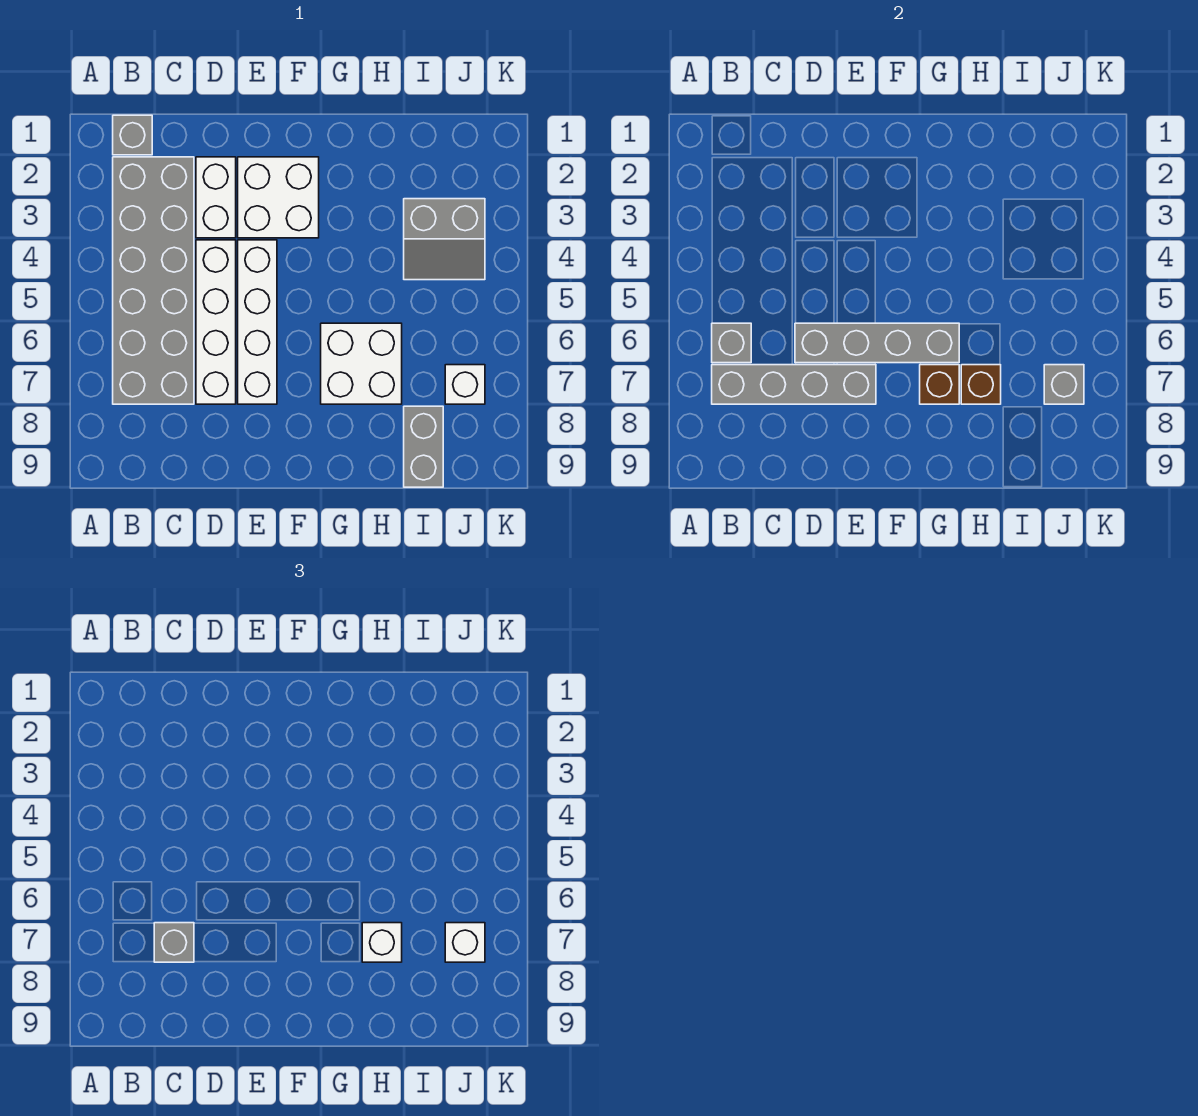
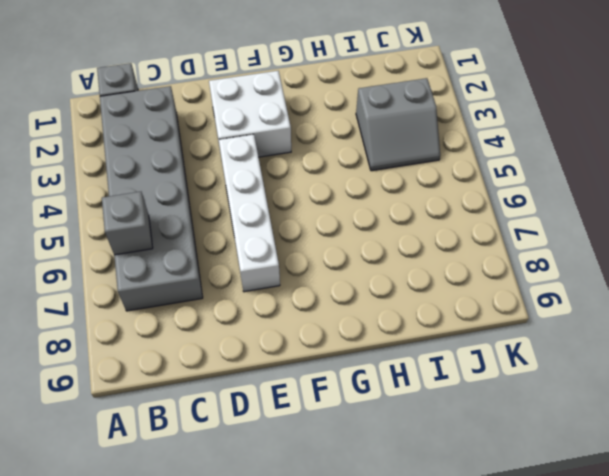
none -> white 1x2 brick [196,157,236,238]
none -> white 1x4 brick [196,240,236,404]
none -> white 2x2 brick [321,323,402,404]

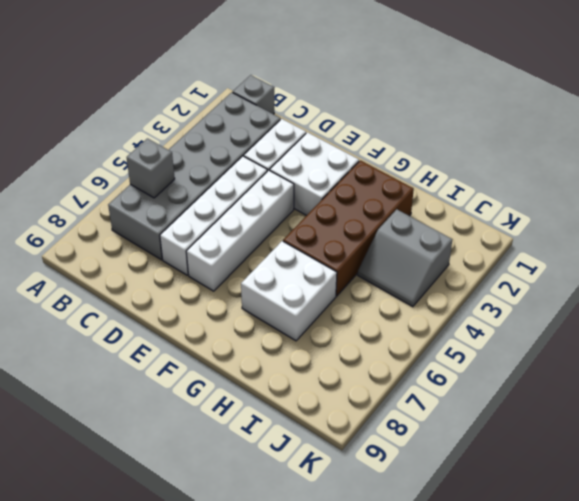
brown 2x4 brick [283,160,414,296] -> none
none -> grey 1x2 brick [404,406,443,487]
none -> white 1x1 brick [445,365,485,404]
none -> grey 1x4 brick [712,365,876,404]

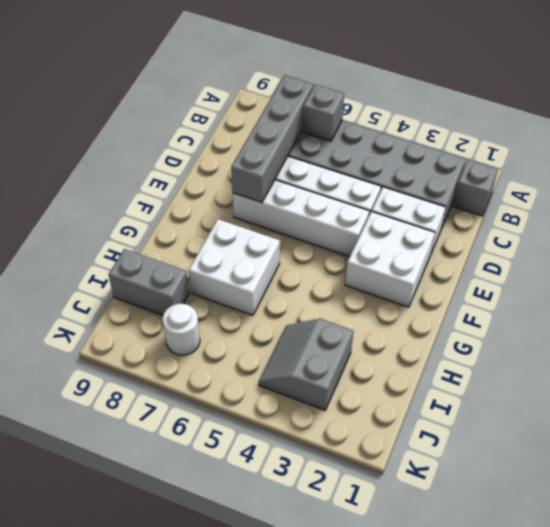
white 1x1 round brick [163,304,200,355] -> white 1x1 brick [445,365,485,404]
none -> grey 1x4 brick [795,323,959,363]
none -> brown 1x1 brick [920,365,959,404]
none -> brown 1x1 brick [961,365,1001,404]

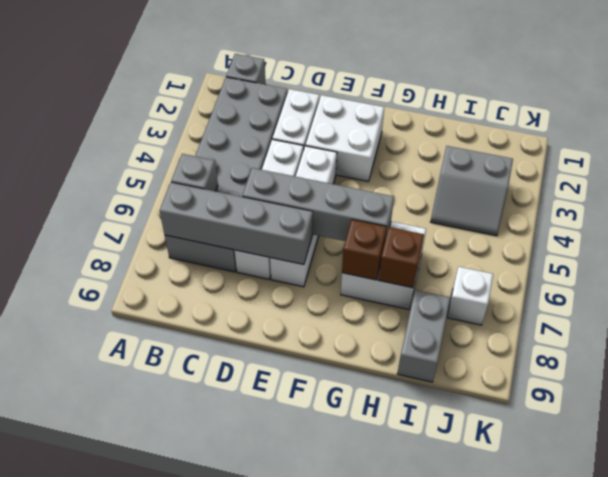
none -> grey 1x1 brick [1044,365,1084,404]
none -> grey 1x1 brick [154,923,194,962]
none -> white 1x1 brick [362,923,402,962]

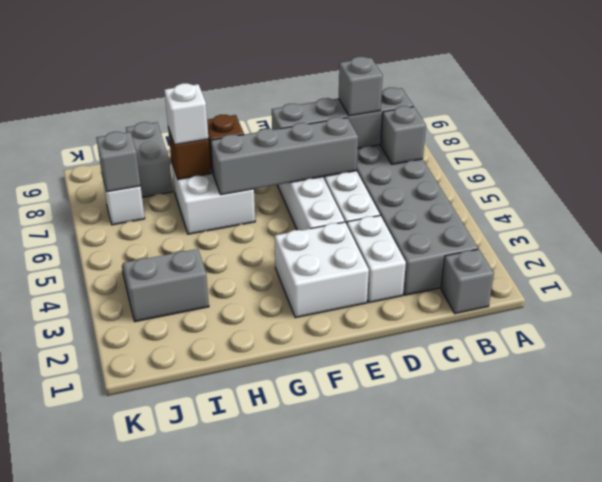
none -> white 1x1 brick [445,923,485,962]

